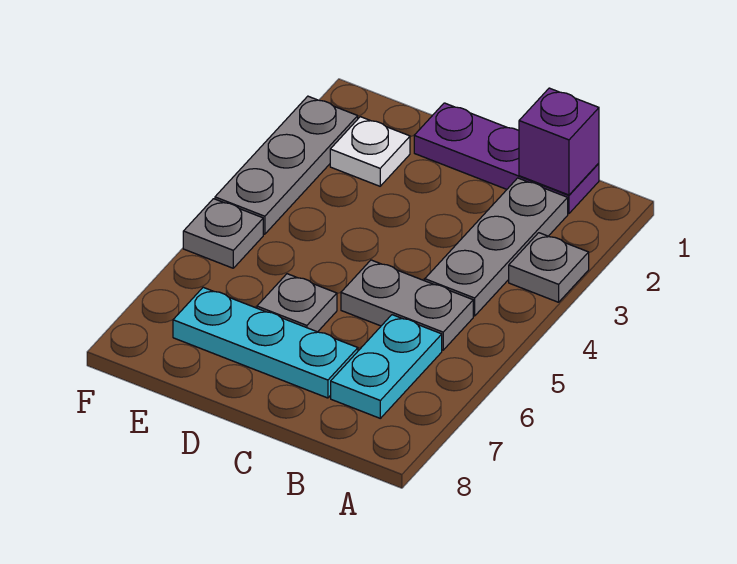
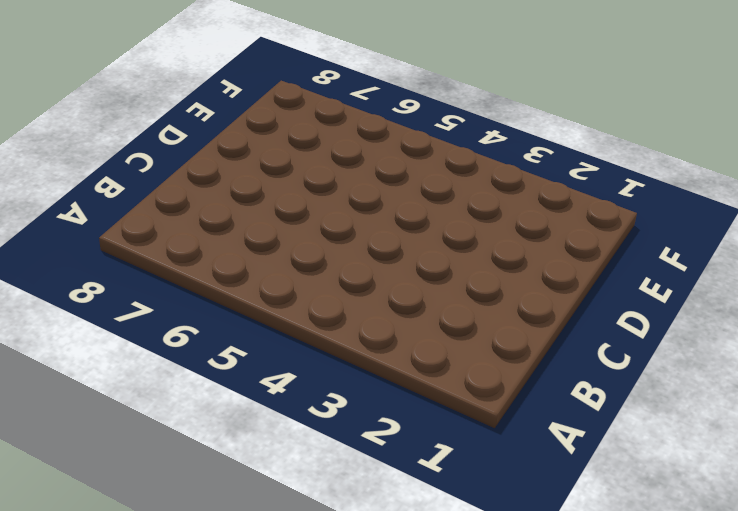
none -> grey 1x1 plate [509,233,589,302]
none -> purple 1x3 plate [414,103,599,214]

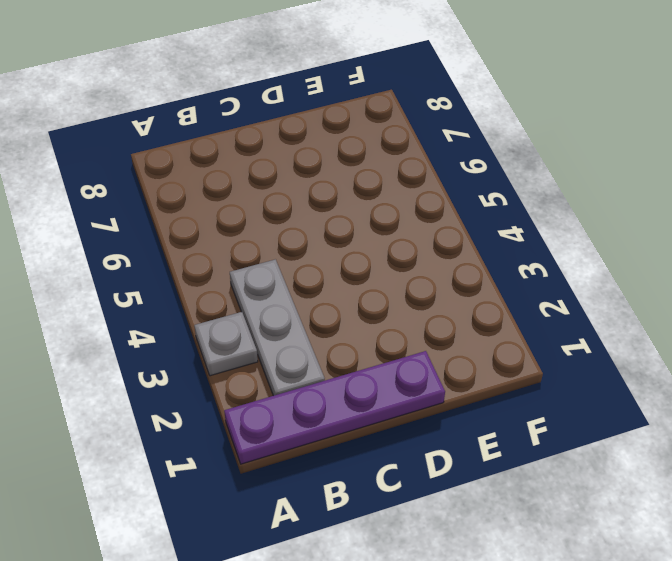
purple 1x4 plate [224,351,445,464] -> purple 1x3 plate [414,103,599,214]
none -> grey 1x2 plate [341,260,473,350]
none -> cyan 1x2 plate [331,315,442,418]

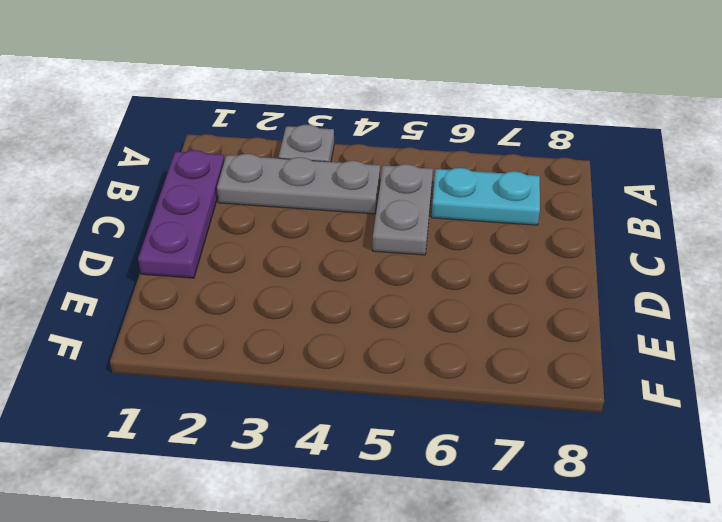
none -> cyan 1x3 plate [173,287,358,398]
none -> grey 1x1 plate [257,274,337,332]

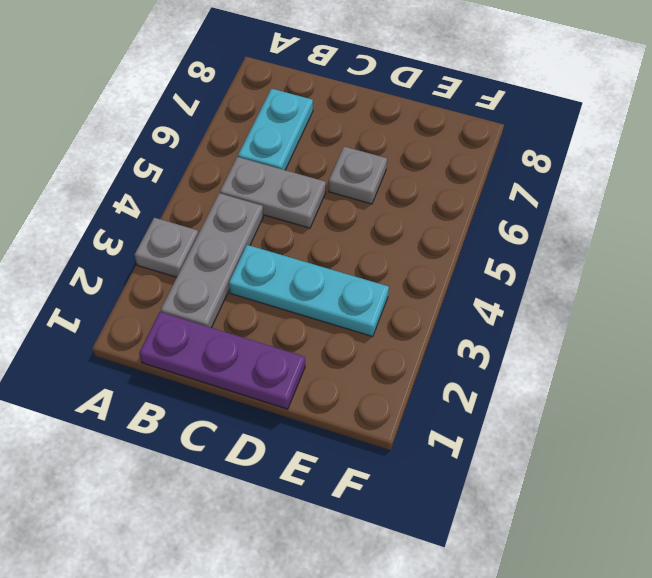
cyan 1x3 plate [229,245,389,337] -> cyan 1x3 plate moved to [173,287,358,398]
none -> white 1x1 plate [330,117,410,186]
none -> grey 1x3 plate [215,96,358,234]

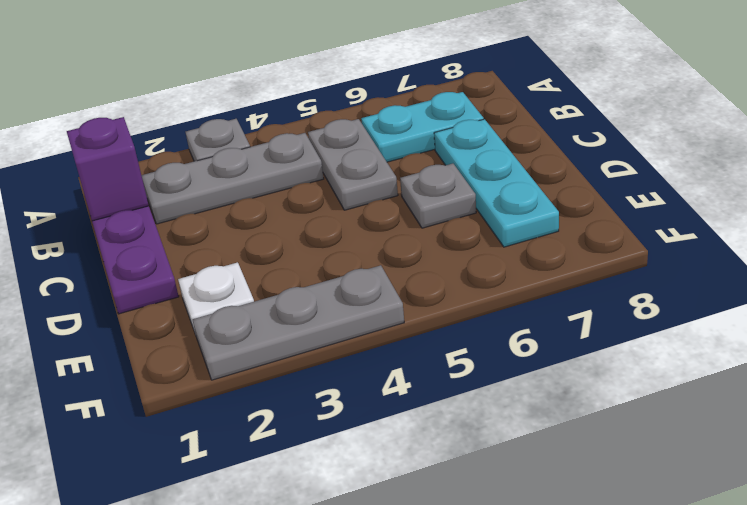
none -> grey 1x1 plate [183,199,263,268]

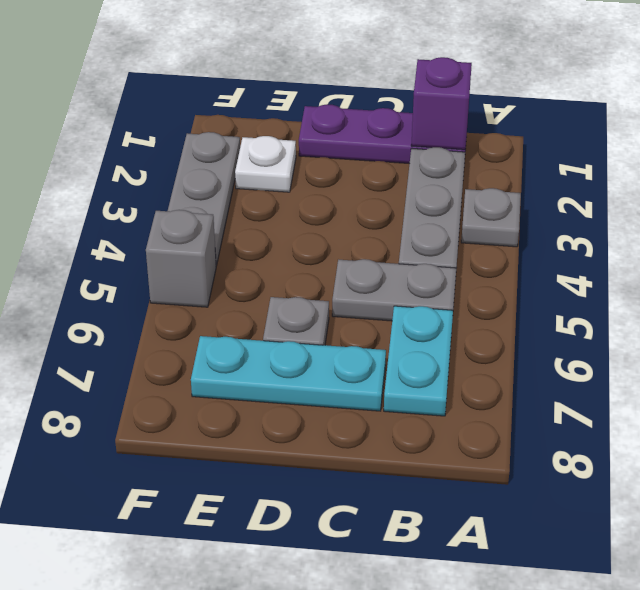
grey 1x1 brick [146,210,216,307] -> grey 1x1 plate [183,199,263,268]

